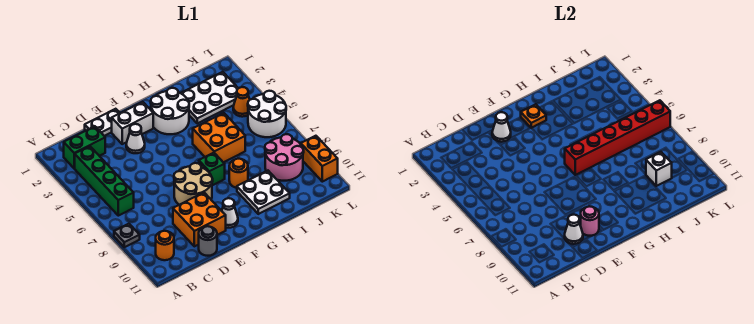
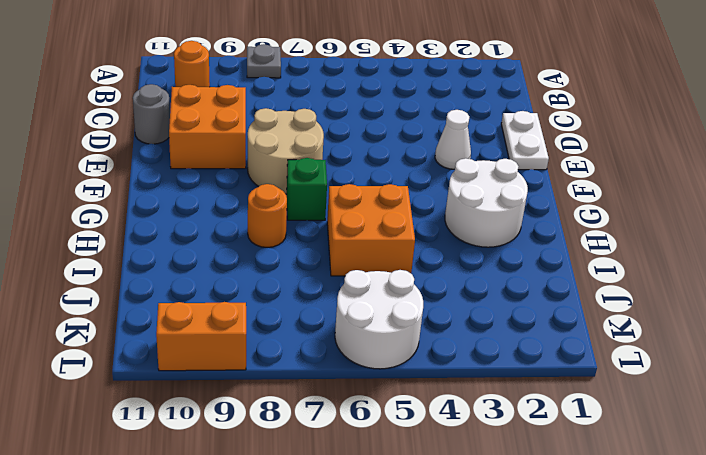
none -> green 1x2 brick [64,126,105,168]
none -> green 1x4 brick [74,146,134,216]
none -> white 1x2 brick [112,102,153,144]

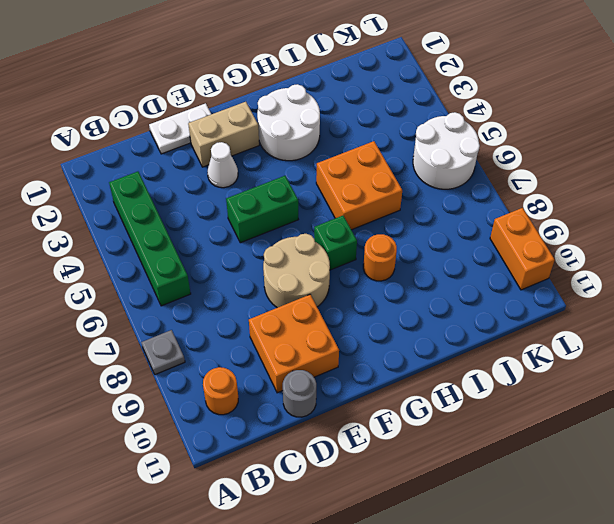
tan 1x2 brick [188,102,259,167] -> white 1x2 brick [112,102,153,144]
green 1x2 brick [226,176,298,243] -> green 1x2 brick moved to [64,126,105,168]
none -> white 1x1 cone [222,198,238,228]
none -> white 2x2 plate [237,171,290,214]
none -> white 2x3 plate [181,72,238,123]

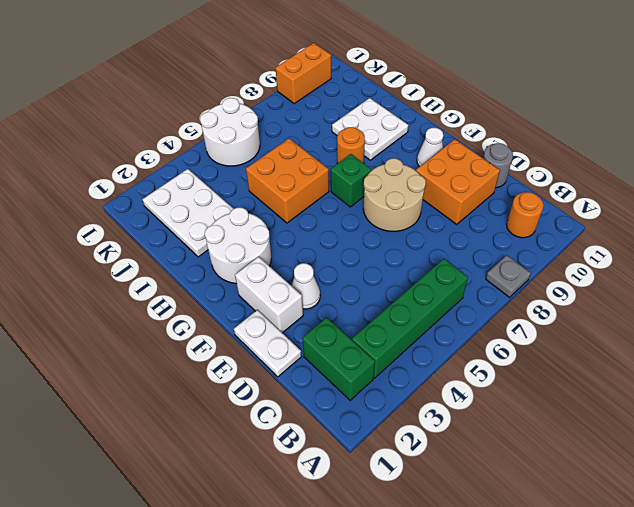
none -> pink 2x2 round brick [265,134,304,181]
none -> orange 1x1 cone [233,87,250,117]
none -> white 1x1 cone [565,215,583,244]

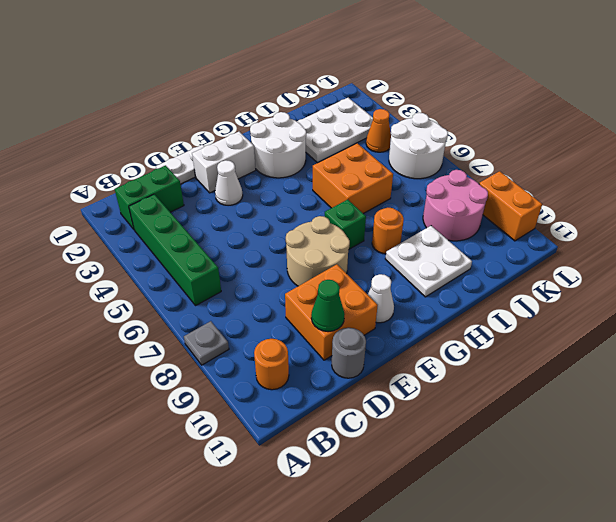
green 1x1 cone [311,280,345,332] -> white 1x1 cone [565,215,583,244]
none -> white 1x1 cone [492,112,511,142]
none -> pink 1x1 round brick [581,206,599,236]
none -> orange 1x1 plate [521,104,546,128]

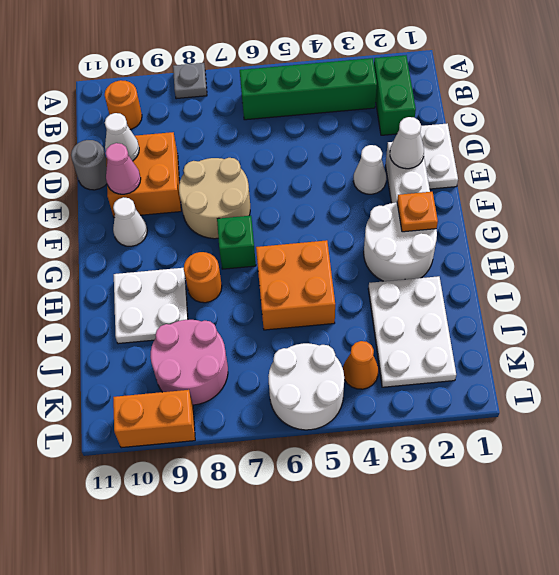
pink 1x1 cone [106,143,141,194] -> pink 1x1 round brick [581,206,599,236]
none -> red 1x6 brick [565,100,670,175]
none -> white 1x1 brick [646,152,672,186]

